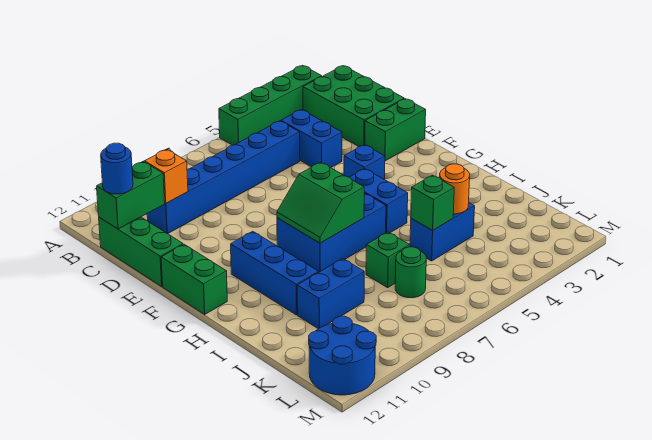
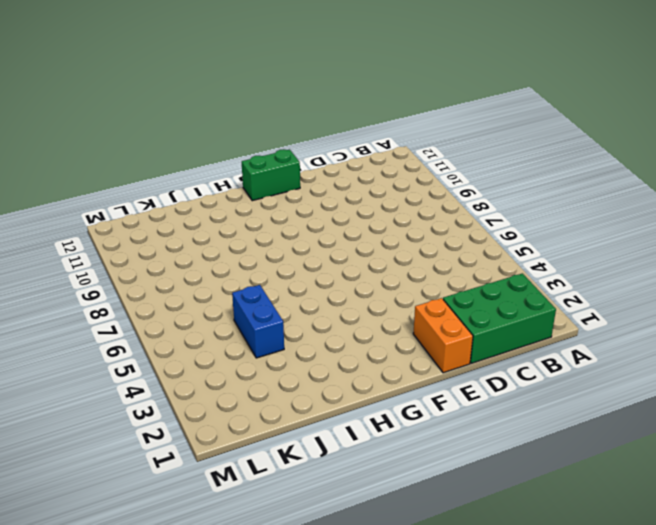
orange 1x2 brick [413,298,473,373] -> green 1x2 brick [365,99,426,161]
none -> green 1x4 brick [219,65,322,145]
none -> blue 1x2 brick [281,110,342,168]
none -> blue 1x6 brick [147,121,300,234]

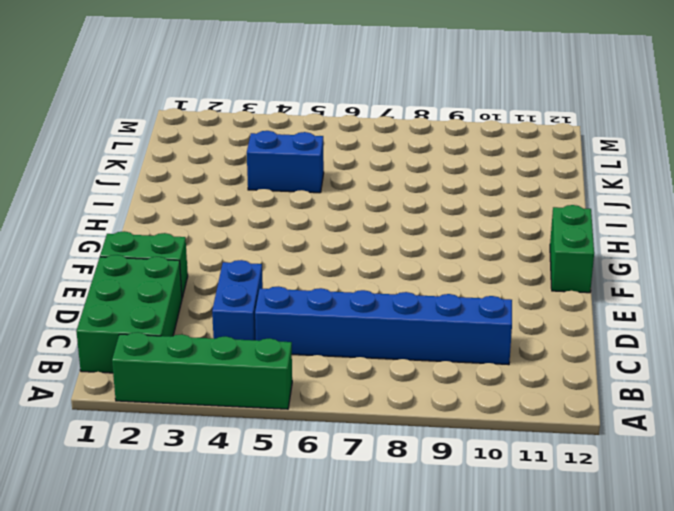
none -> green 1x3 brick [99,217,183,286]
none -> blue 1x1 brick [344,145,385,180]
none -> blue 1x2 brick [350,169,408,233]

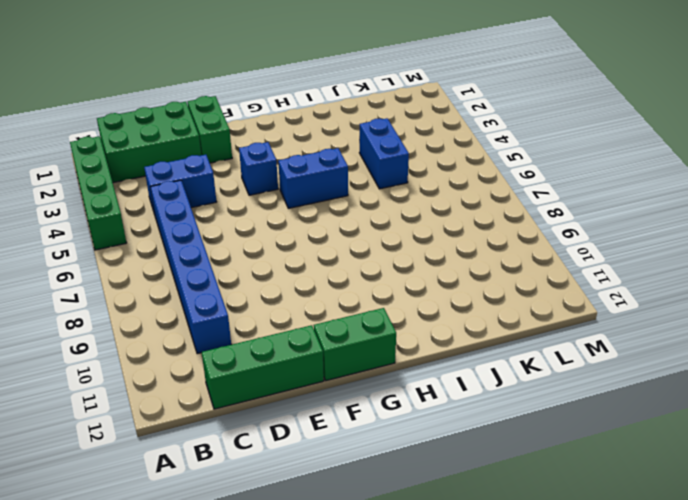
none -> blue 2x3 brick [277,193,386,272]
none -> blue 1x3 brick [231,231,318,315]
none -> green 1x1 brick [366,232,410,288]

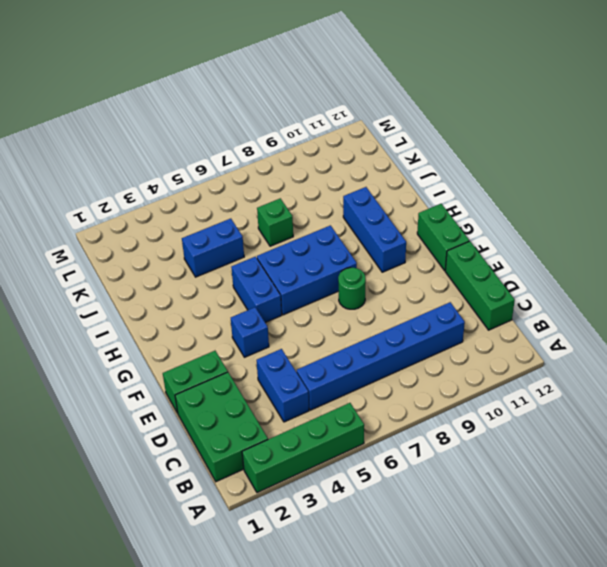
green 1x1 round brick [338,268,366,309] -> green 1x1 round brick moved to [395,247,426,298]
none -> blue 1x2 brick [297,258,364,329]
none -> blue 2x2 round brick [309,316,376,395]
none -> orange 1x1 brick [145,149,188,203]

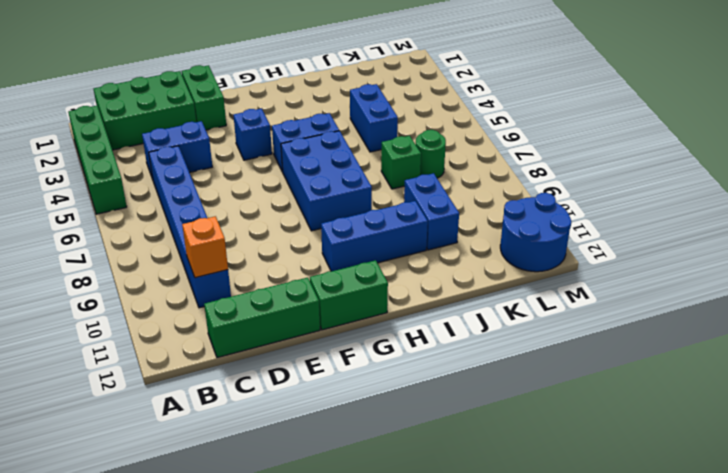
none -> green 1x2 brick [97,162,165,229]
none -> green 2x2 slope [277,162,364,243]
none -> orange 1x1 round brick [440,164,470,214]

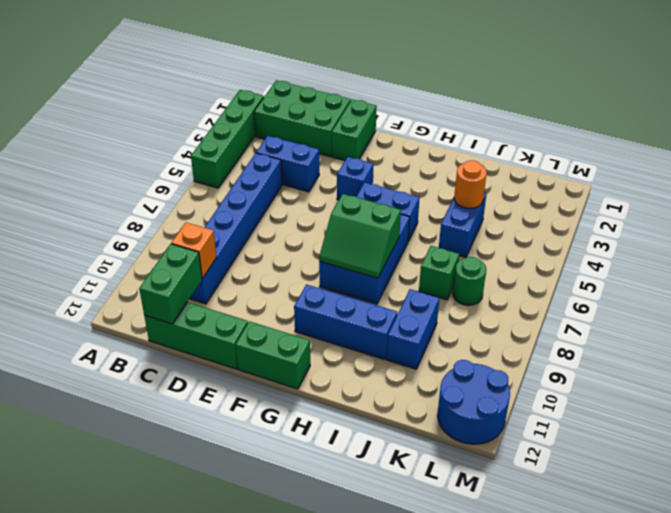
none -> green 1x1 brick [411,175,454,230]
none -> blue 1x1 round brick [101,143,133,194]

